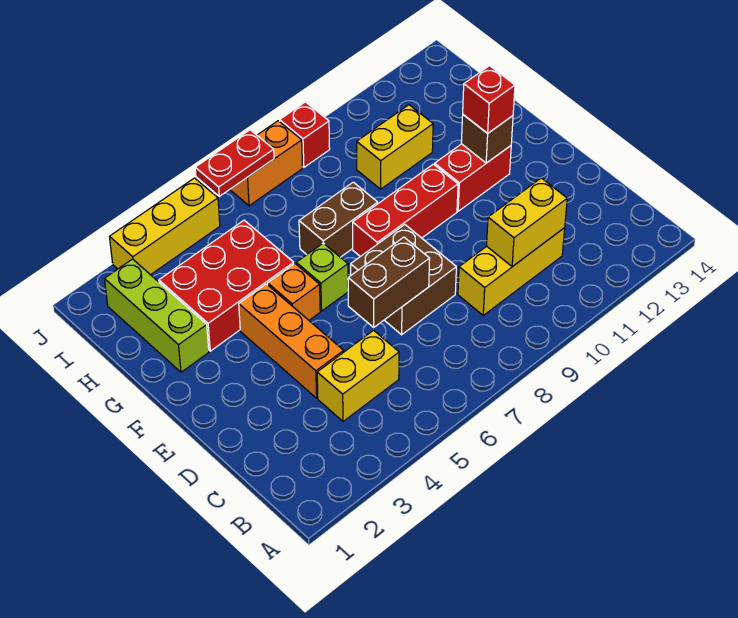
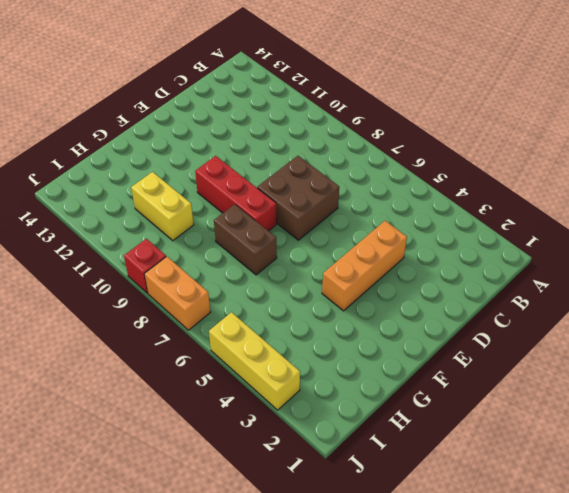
none -> yellow 1x2 brick [317,330,399,421]
none -> yellow 1x3 brick [458,228,565,315]
none -> orange 1x1 brick [268,264,320,320]

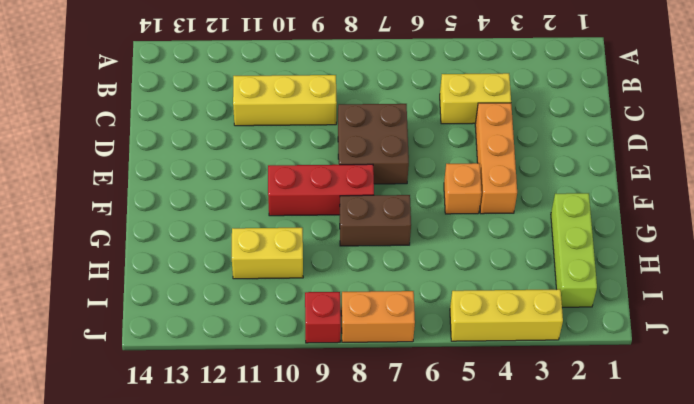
none -> lime 1x1 brick [296,243,348,311]
none -> red 1x2 brick [435,144,511,211]
none -> red 2x3 brick [159,220,294,351]

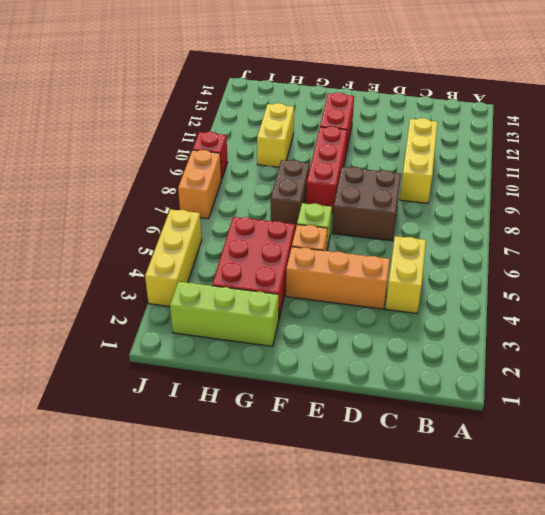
none -> yellow 1x2 brick [487,178,567,267]
none -> brown 1x2 brick [348,237,430,327]
none -> brown 1x1 brick [461,115,513,163]

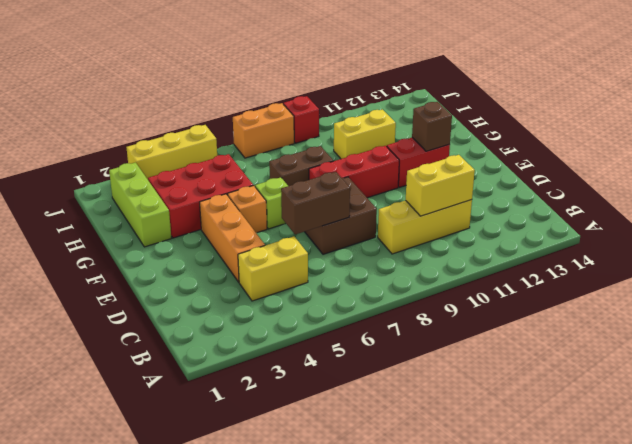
none -> red 1x2 plate [195,130,274,196]
none -> red 1x1 brick [463,66,515,133]

